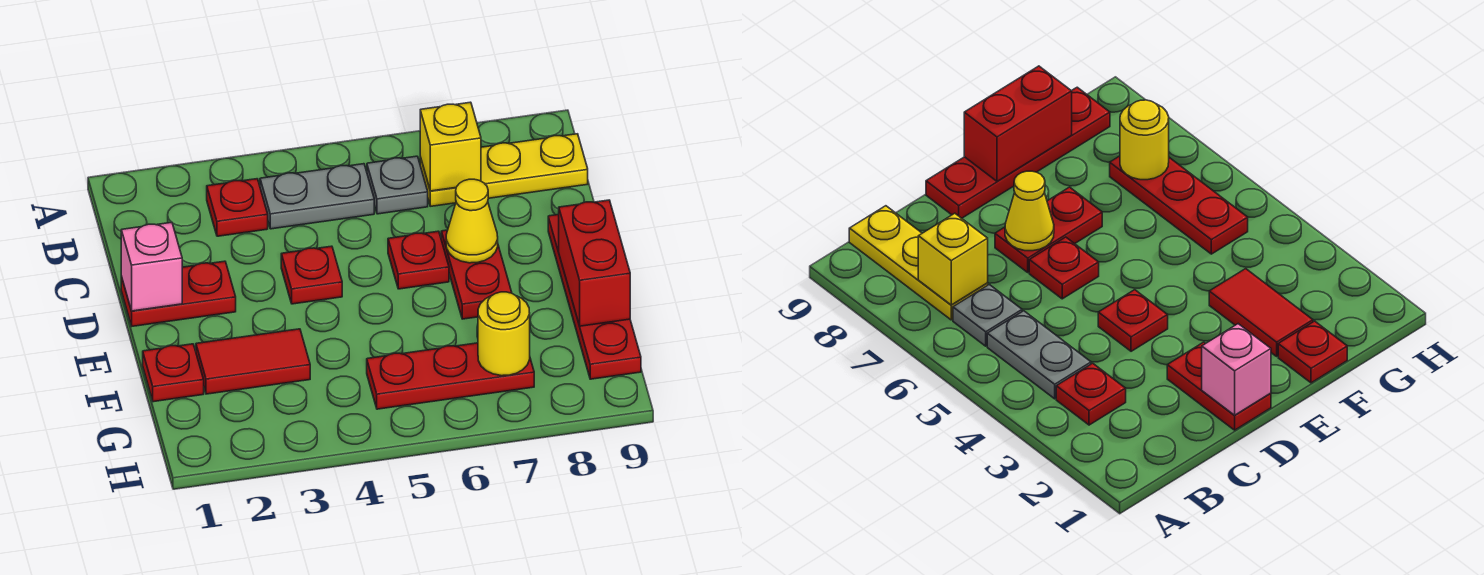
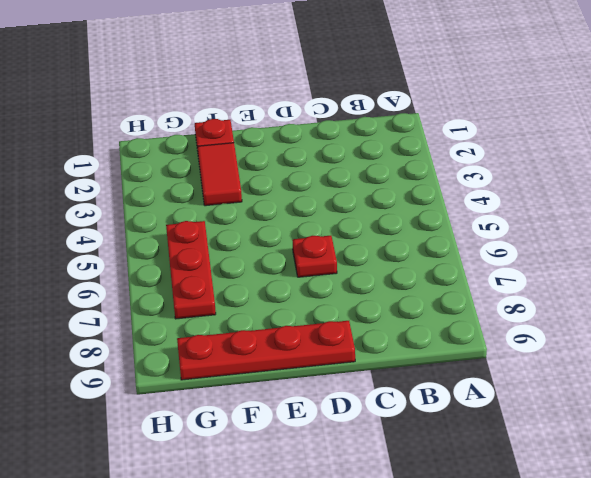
none -> red 1x1 plate [207,179,268,236]
none -> grey 1x2 plate [260,164,374,229]
none -> grey 1x1 plate [367,156,428,214]

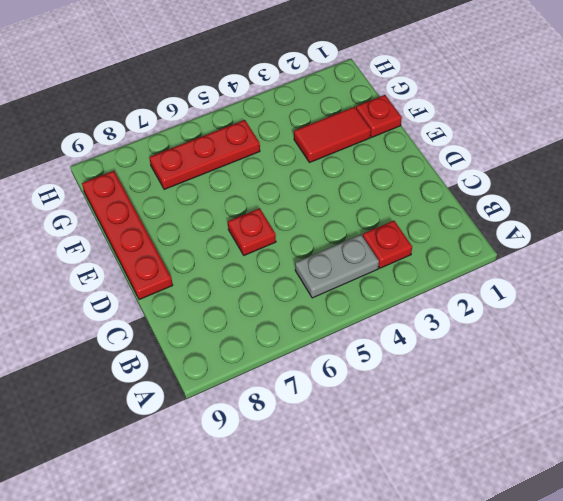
none -> grey 1x1 plate [367,156,428,214]
none -> yellow 1x3 plate [420,134,588,206]
none -> red 1x2 plate [121,261,236,326]

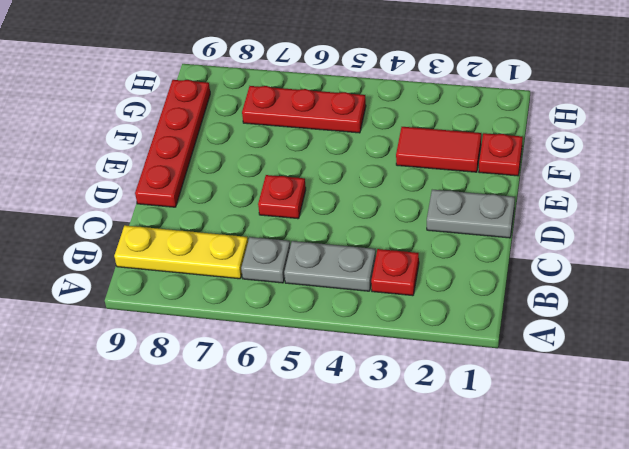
grey 1x2 plate [427,190,515,238] -> red 1x2 plate [121,261,236,326]
none -> red 1x1 plate [281,246,342,304]
none -> red 1x2 plate [441,230,512,319]
none -> yellow 1x1 brick [420,102,481,191]

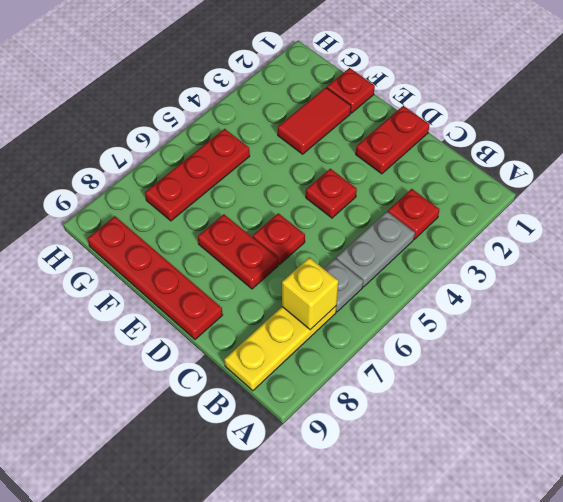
none -> pink 1x1 brick [121,222,182,311]
none -> yellow 1x1 cone [446,179,498,263]
none -> red 1x2 brick [559,200,630,326]

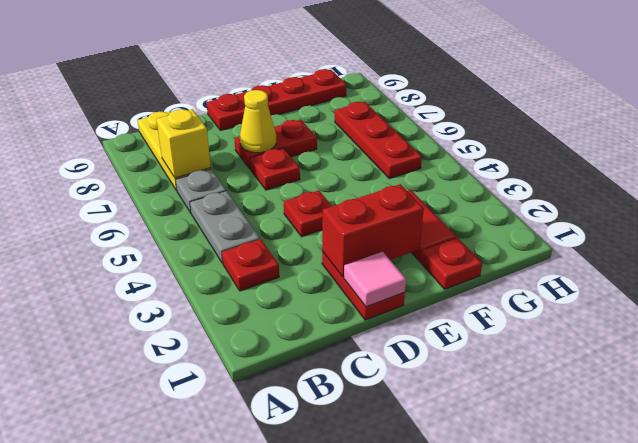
pink 1x1 tile [344,252,406,307] -> pink 1x1 brick [121,222,182,311]
red 1x2 brick [322,184,424,277] -> red 1x2 brick moved to [559,200,630,326]
none -> yellow 1x1 round brick [478,292,530,376]

